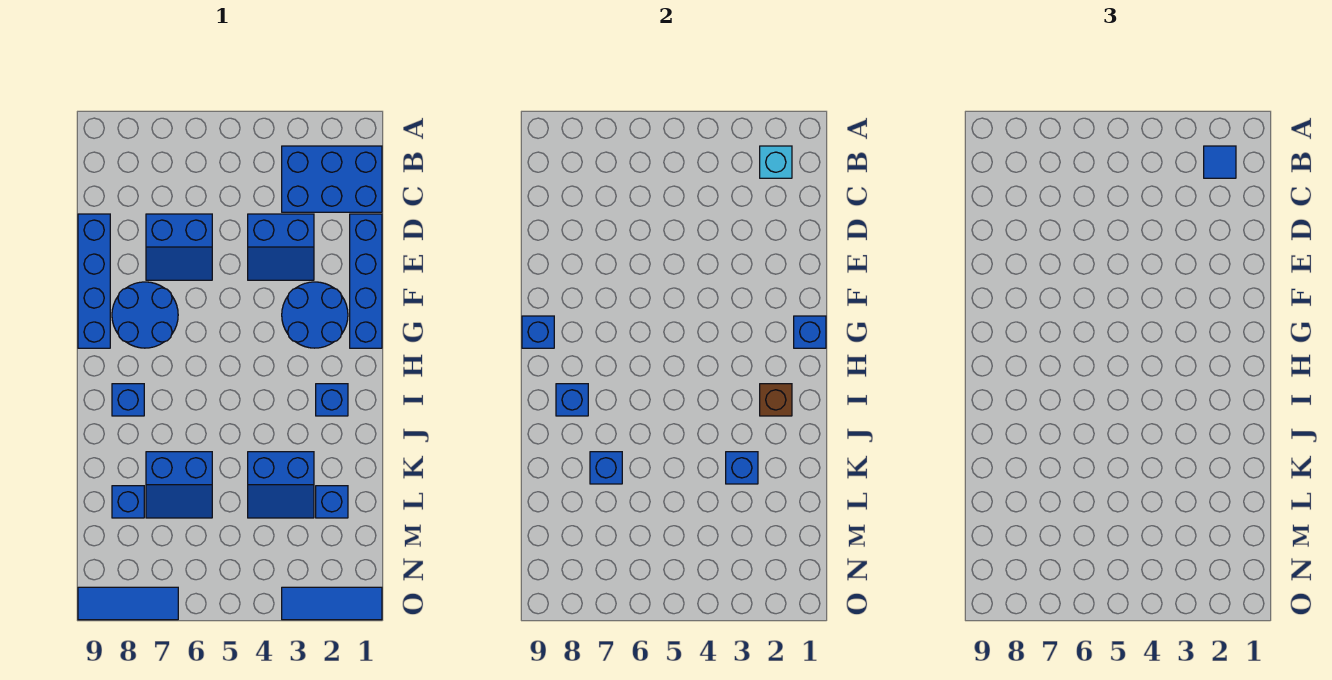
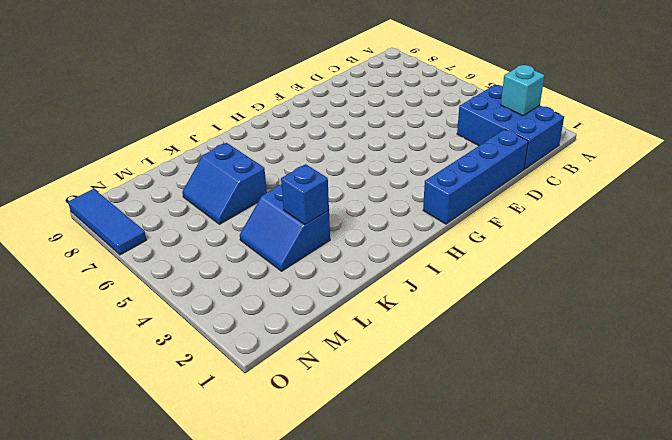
none -> blue 2x2 slope [248,214,314,280]
none -> blue 2x2 slope [146,214,212,280]
none -> blue 1x4 brick [78,214,110,348]

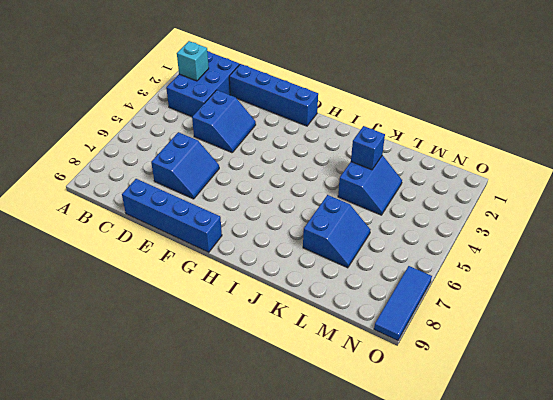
none -> blue 2x2 round brick [282,282,348,348]
none -> blue 2x2 round brick [112,282,178,348]
none -> blue 1x1 brick [316,384,348,416]

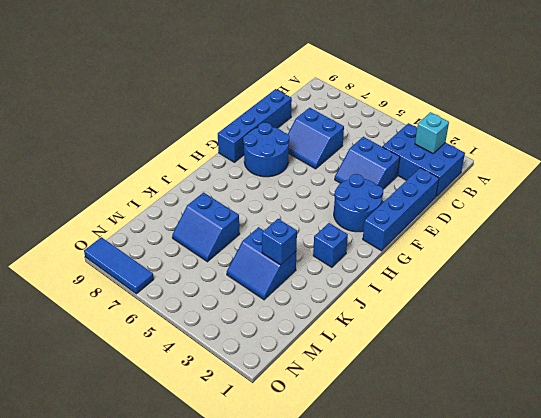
none -> blue 1x1 brick [112,384,144,416]
none -> blue 1x1 brick [316,486,348,518]
none -> blue 1x1 brick [112,486,144,518]

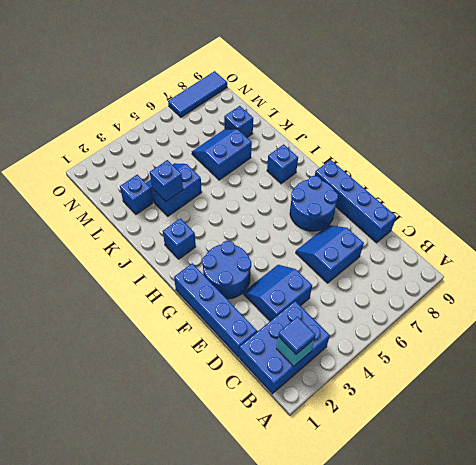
none -> blue 1x3 tile [282,587,382,620]
none -> blue 1x1 brick [794,316,826,348]
none -> blue 1x1 brick [522,316,554,348]

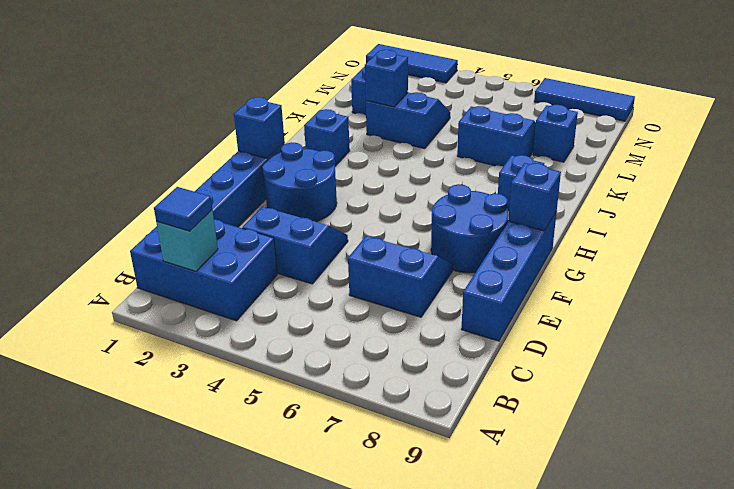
none -> brown 1x1 brick [760,384,792,416]
none -> blue 1x1 brick [556,384,588,416]
none -> blue 1x1 brick [590,452,622,484]

